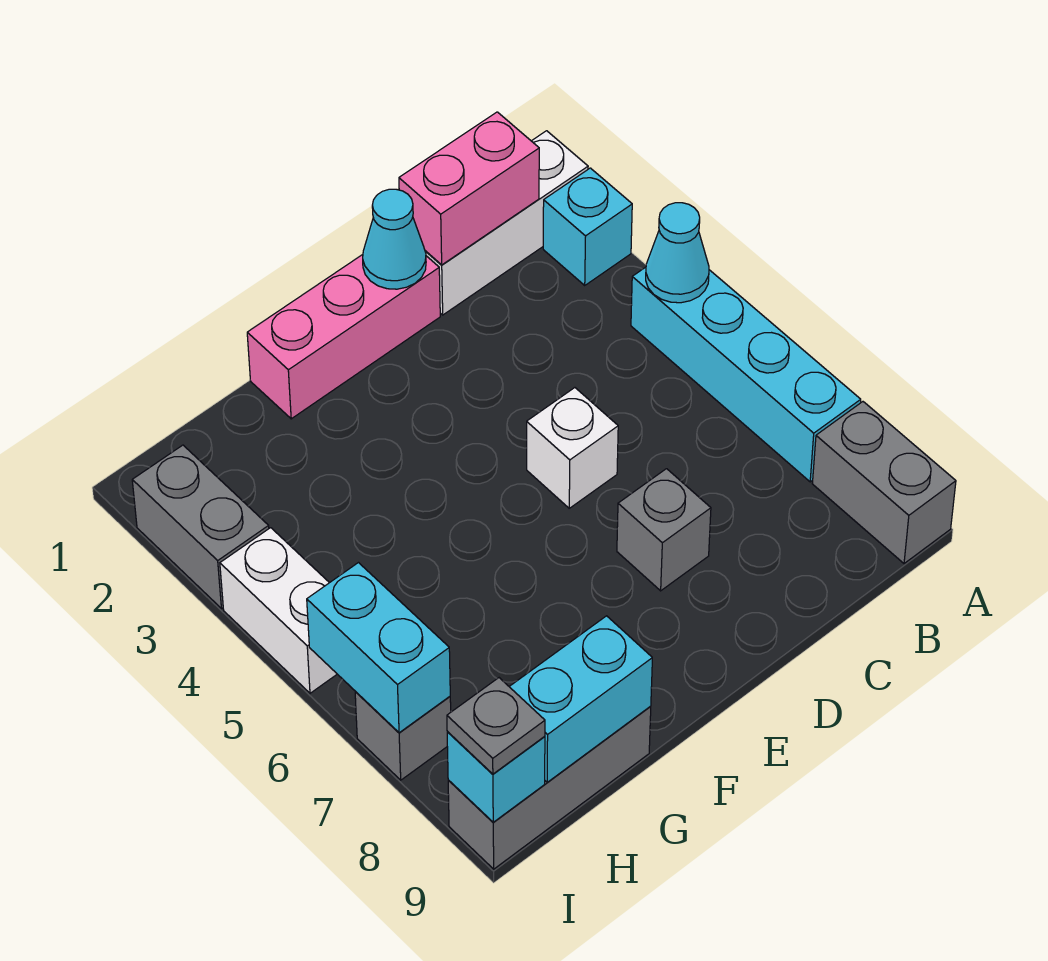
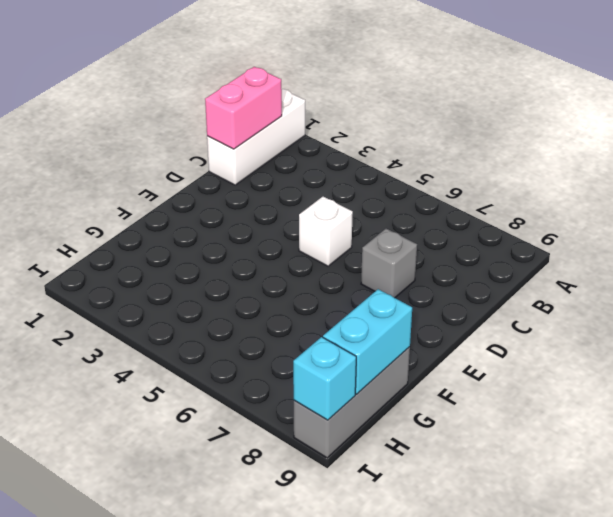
none -> cyan 1x1 brick [543,168,632,285]
none -> cyan 1x4 brick [631,267,861,482]
none -> grey 1x2 brick [812,402,956,564]

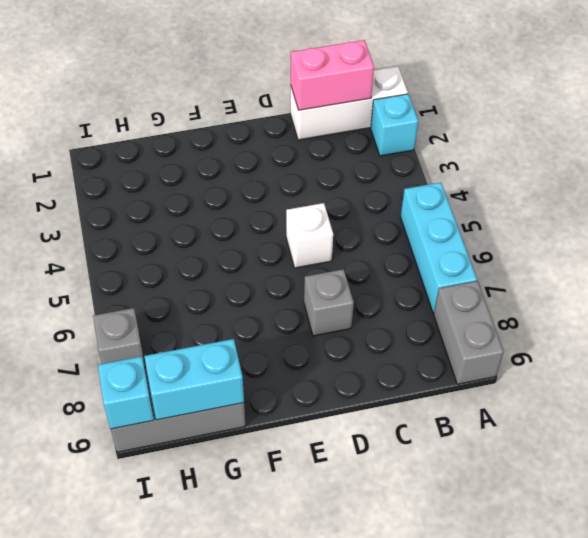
cyan 1x3 brick [401,182,477,313] -> cyan 1x4 brick [631,267,861,482]
none -> pink 1x3 brick [247,255,440,419]
none -> grey 1x2 brick [132,445,269,609]
none -> white 1x2 brick [220,528,337,693]

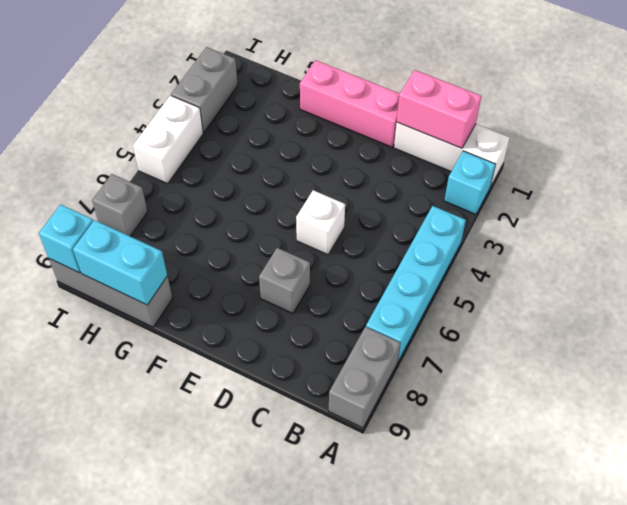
none -> cyan 1x1 cone [646,203,709,303]
none -> cyan 1x1 cone [363,189,426,289]
none -> cyan 1x2 brick [307,563,450,733]

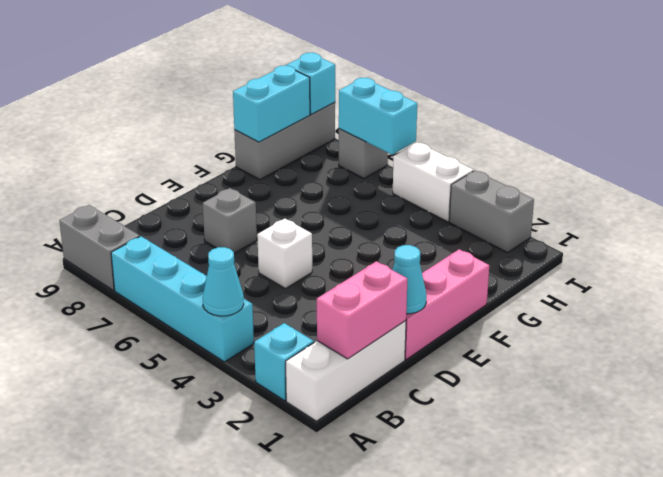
none -> grey 1x1 plate [447,678,545,774]

